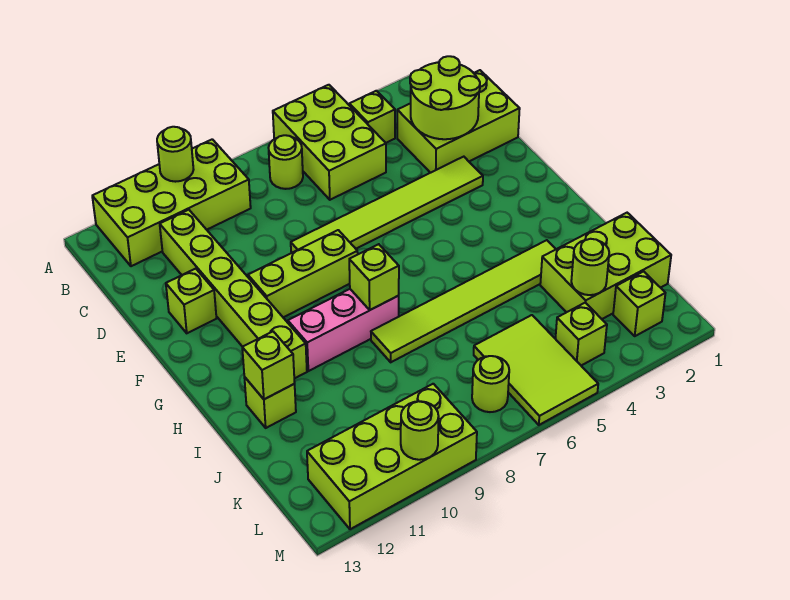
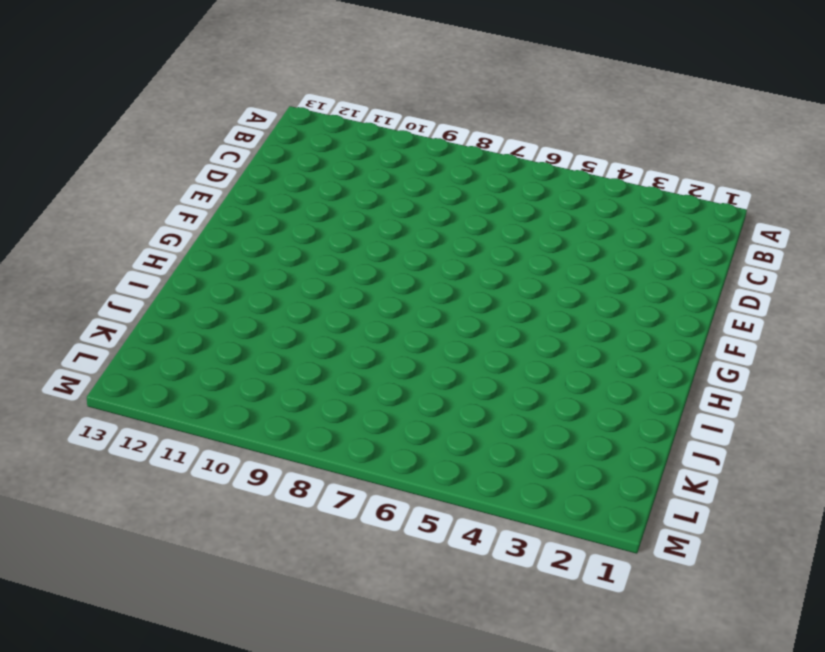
none -> lime 2x3 brick [273,85,386,200]
none -> lime 2x4 brick [92,139,251,266]
none -> lime 1x1 brick [349,91,395,143]

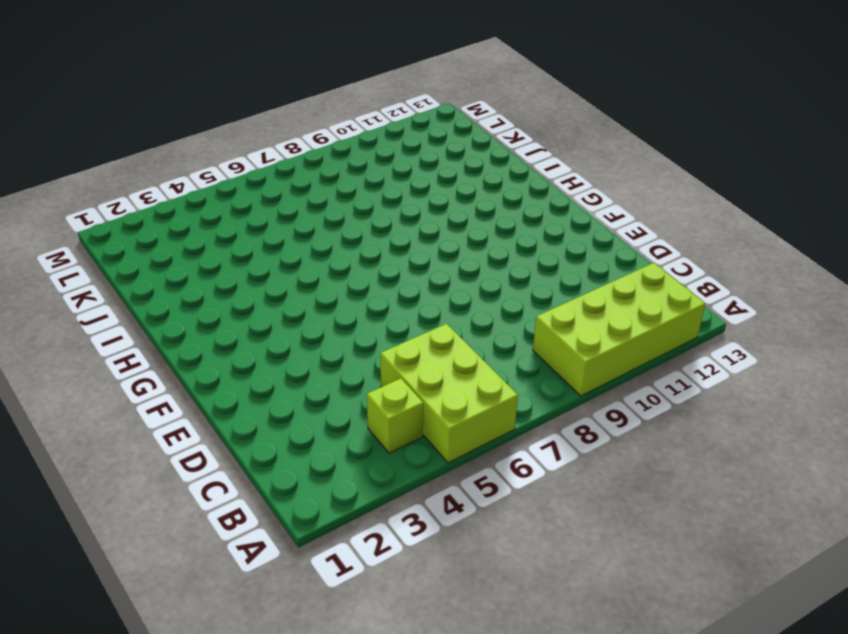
none -> lime 1x1 round brick [268,135,303,189]
none -> lime 2x3 brick [397,70,520,173]
none -> lime 1x6 brick [160,210,307,379]

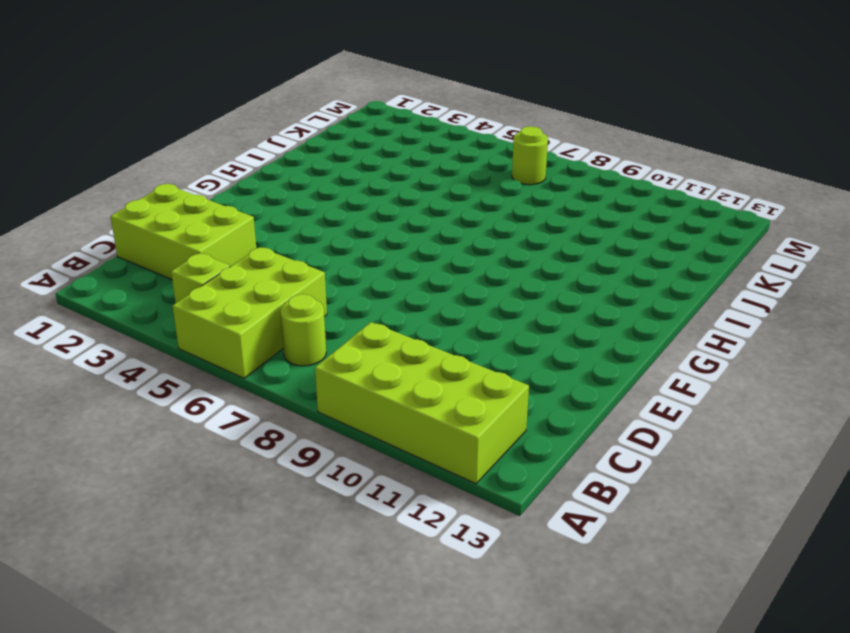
none -> lime 1x6 brick [160,210,307,379]
none -> lime 1x6 tile [291,157,483,253]
none -> lime 1x1 brick [166,269,216,333]

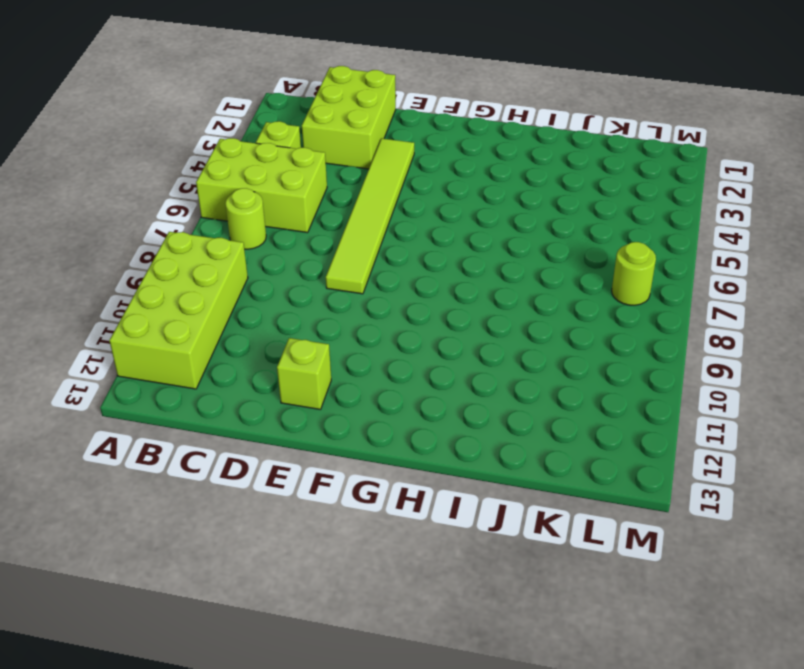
none -> lime 1x6 brick [160,210,307,379]
none -> lime 1x3 brick [248,230,358,317]
none -> pink 1x3 brick [288,289,399,371]

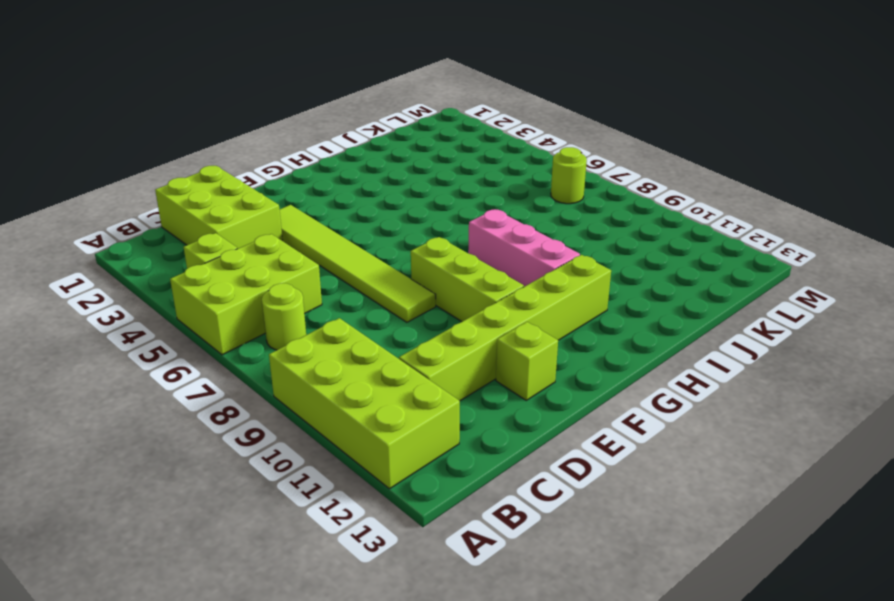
none -> lime 1x6 tile [371,240,556,362]
none -> lime 1x1 brick [244,377,296,428]
none -> lime 2x3 brick [540,213,671,319]

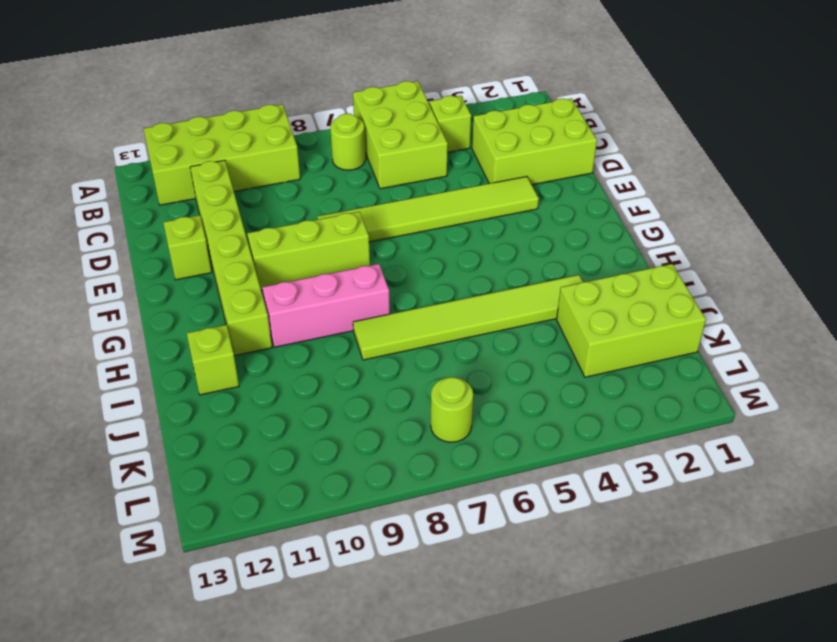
none -> lime 2x3 tile [474,315,598,425]
none -> lime 1x1 brick [613,271,665,336]
none -> lime 1x1 brick [555,303,607,366]

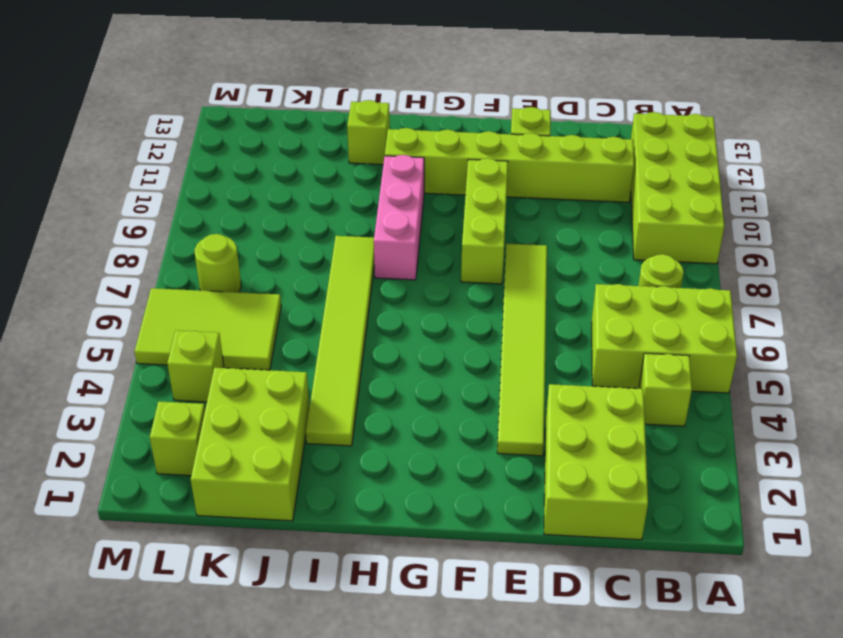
none -> lime 2x4 brick [307,384,477,529]
none -> lime 1x1 round brick [157,127,194,182]
none -> lime 2x2 round brick [410,56,480,139]

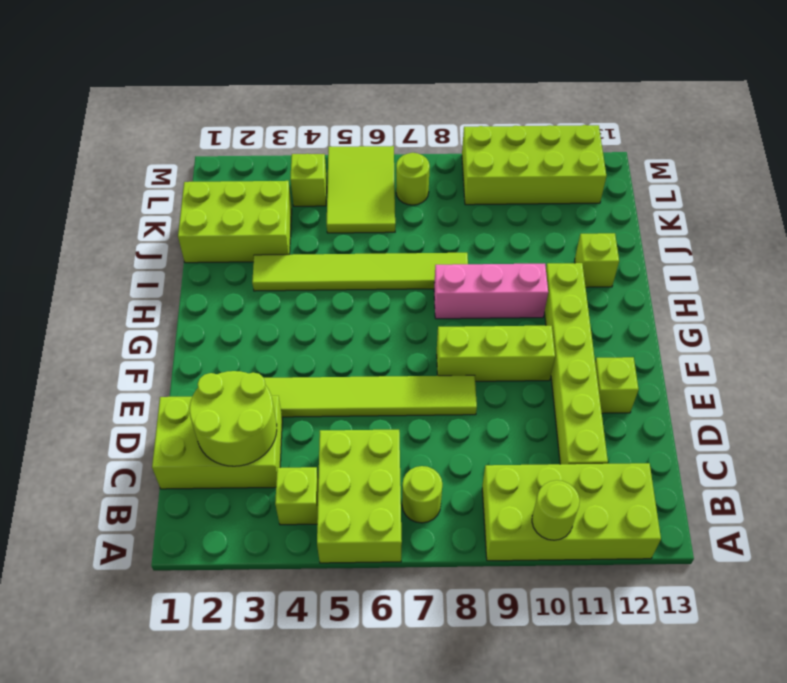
none -> lime 1x1 brick [613,271,665,336]
none -> lime 1x1 brick [349,244,399,310]
none -> lime 1x1 brick [242,332,295,399]

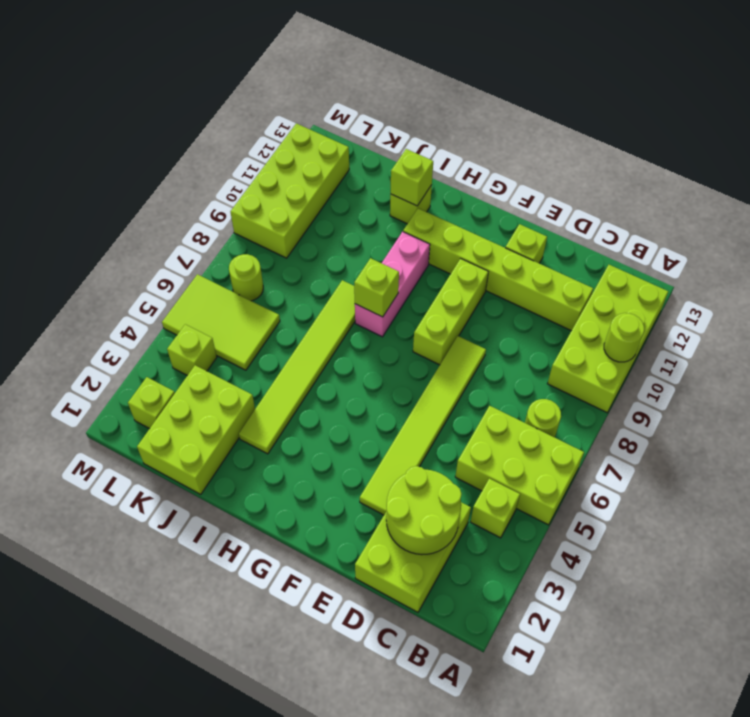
none -> lime 1x1 round brick [571,239,609,295]
none -> lime 1x1 round brick [401,401,439,460]

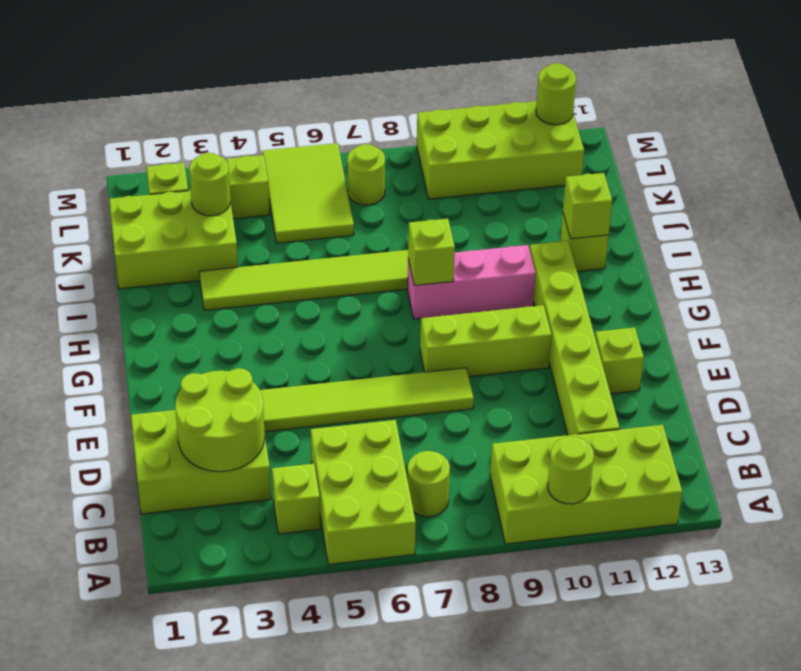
lime 1x1 round brick [536,63,576,125] -> lime 1x1 round brick moved to [401,401,439,460]

